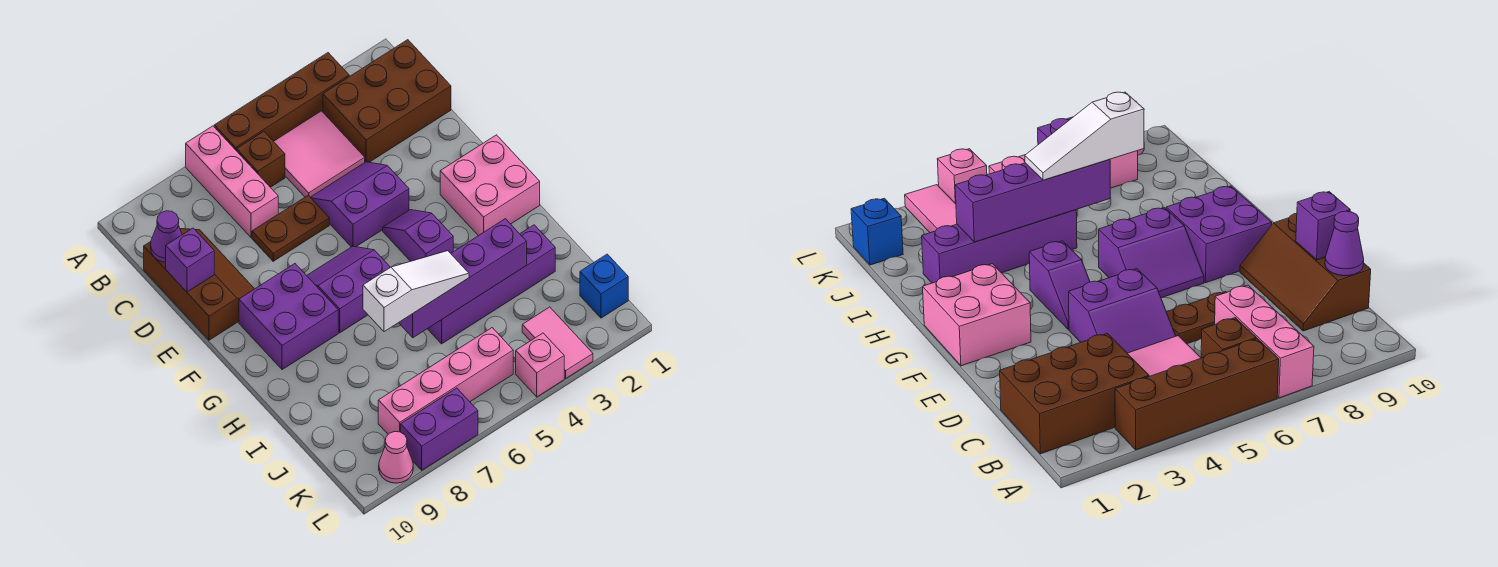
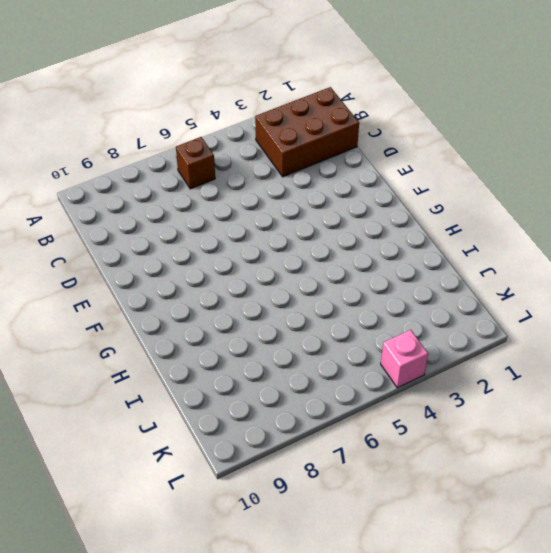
none -> brown 1x4 brick [214,53,349,151]
none -> pink 1x3 brick [186,126,278,237]
none -> pink 2x2 tile [274,111,365,197]

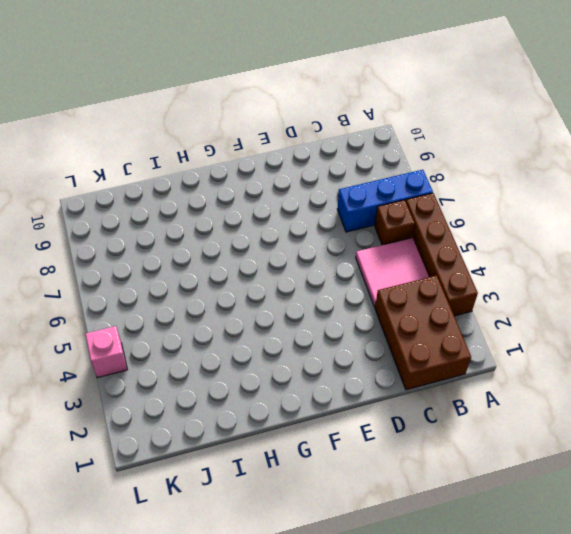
blue 1x3 brick [337,170,433,232] -> pink 1x3 brick [186,126,278,237]
none -> brown 2x3 slope [144,229,254,340]
none -> purple 2x2 slope [310,162,409,247]
none -> brown 1x2 plate [252,195,329,261]

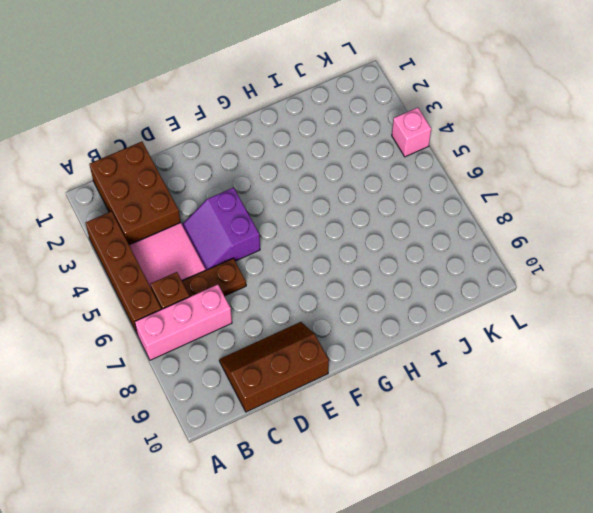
brown 1x2 plate [182,258,246,297] -> brown 1x2 plate turned to [252,195,329,261]
none -> pink 2x2 brick [440,135,540,236]
none -> purple 1x2 slope [383,210,453,261]
none -> purple 2x2 slope [307,246,390,333]

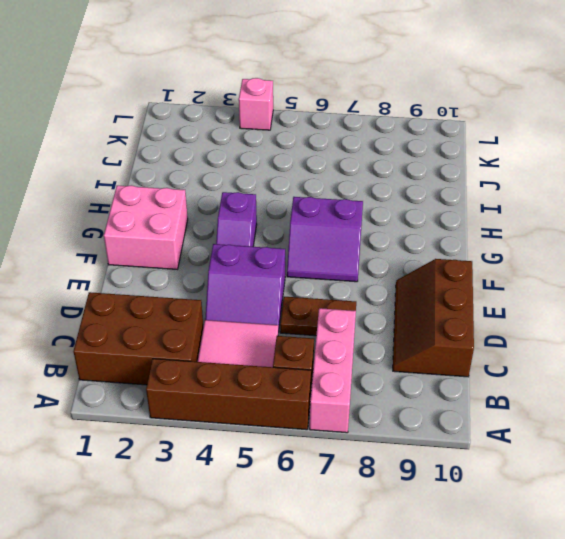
none -> purple 2x2 brick [239,264,338,370]
none -> purple 1x4 brick [428,225,555,344]
none -> blue 1x1 brick [580,254,628,318]

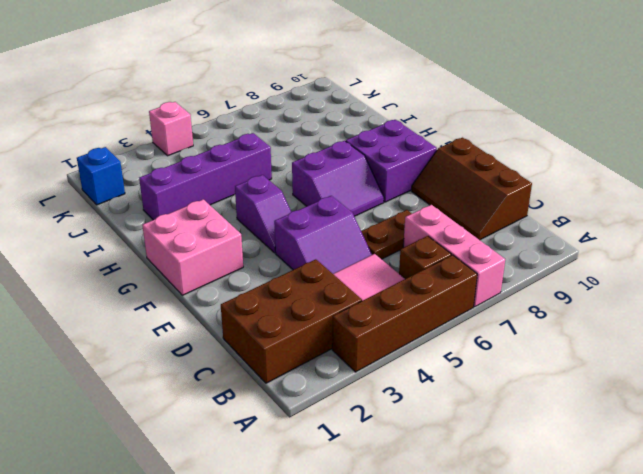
none -> pink 1x2 tile [522,307,593,378]
none -> pink 1x4 brick [378,328,513,434]
none -> purple 1x2 brick [401,388,478,470]

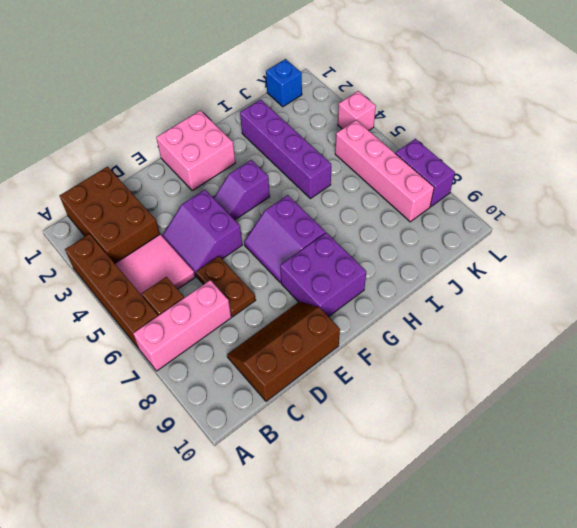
none -> pink 1x2 tile [522,307,593,378]
none -> pink 1x1 cone [379,432,413,483]
none -> purple 1x1 cone [151,211,182,262]

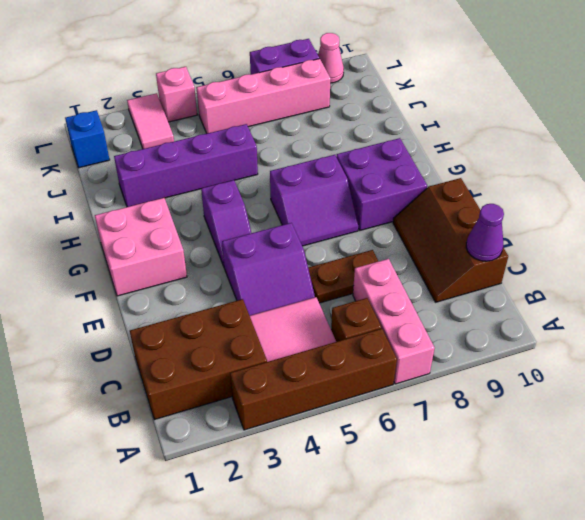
none -> purple 1x1 brick [166,228,214,292]
none -> purple 1x4 brick [399,219,527,338]
none -> white 1x3 slope [363,251,469,332]

